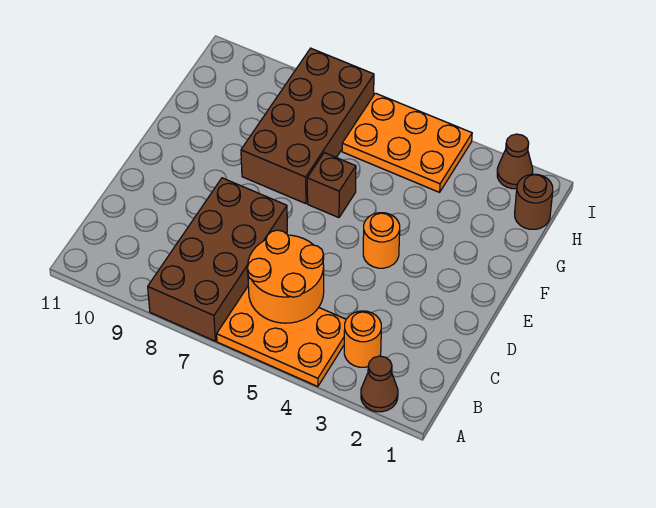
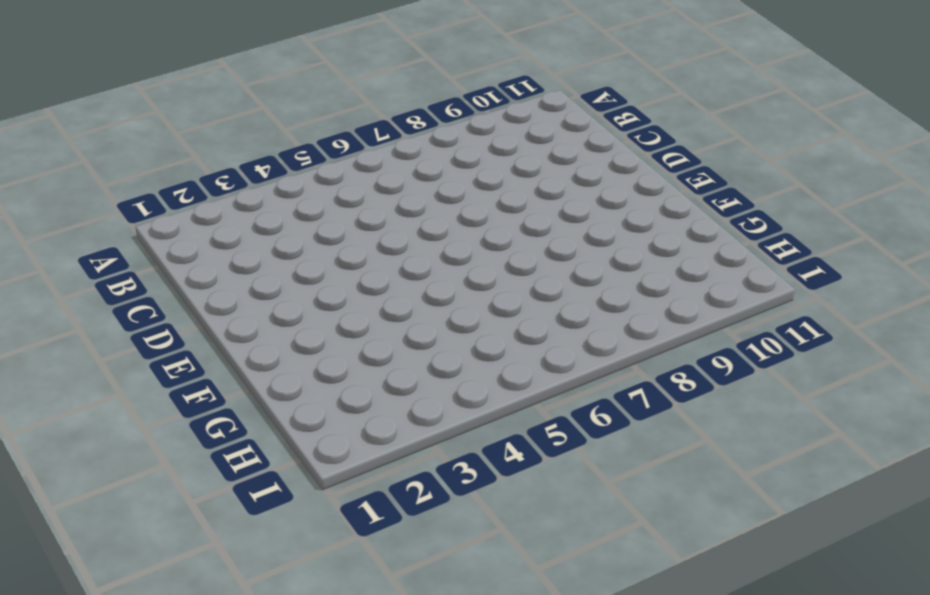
none -> brown 1x1 cone [361,356,398,412]
none -> orange 2x3 plate [217,287,346,387]

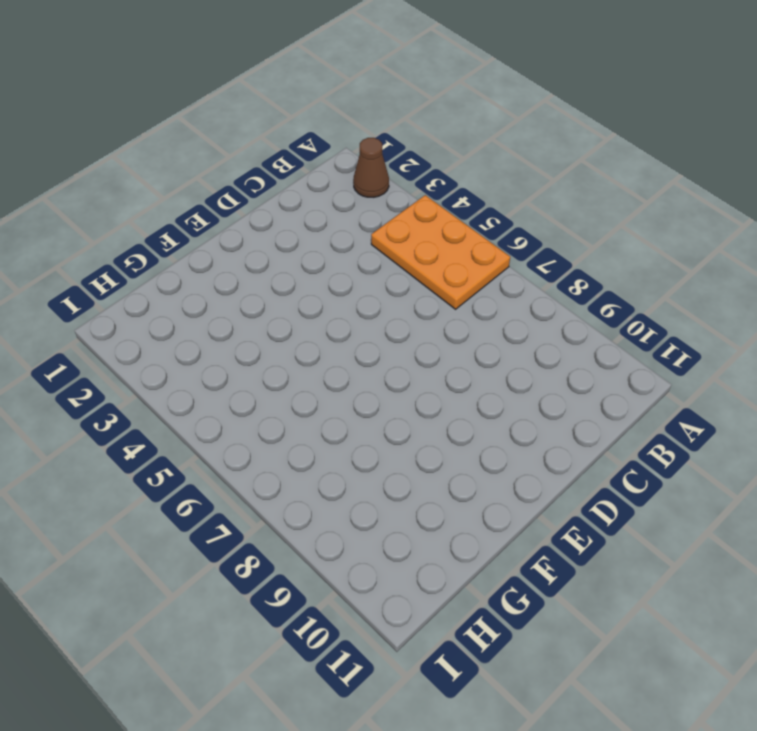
none -> brown 2x4 brick [148,178,287,341]
none -> orange 1x1 round brick [344,311,381,367]

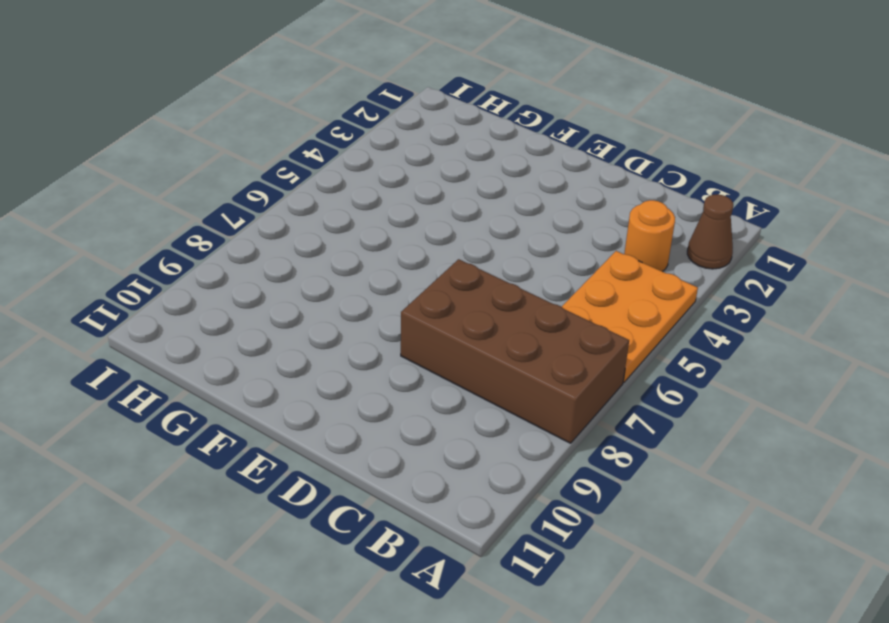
none -> orange 1x1 round brick [363,213,400,268]
none -> brown 1x1 brick [307,153,356,218]

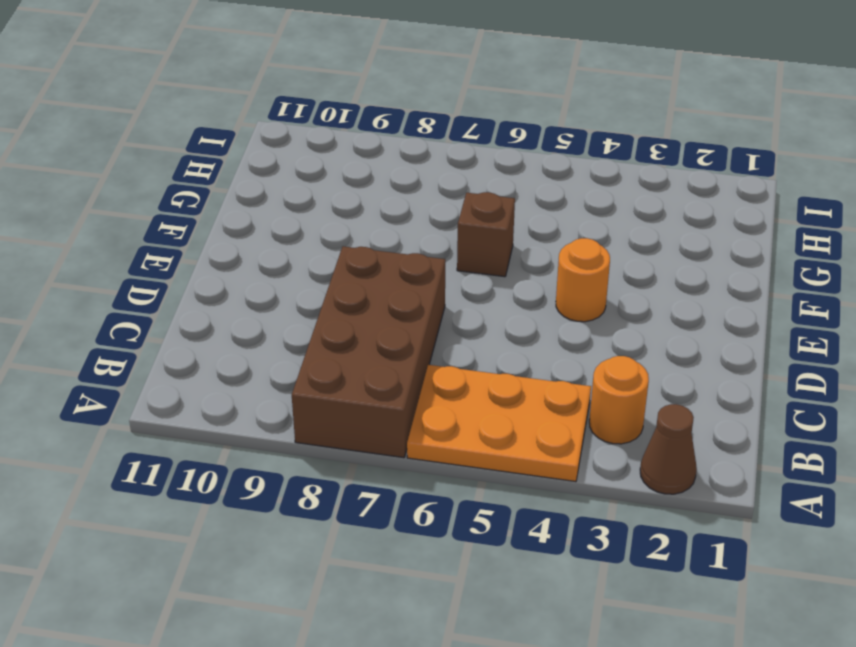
none -> brown 2x4 brick [241,48,374,204]
none -> brown 1x1 round brick [515,174,553,229]

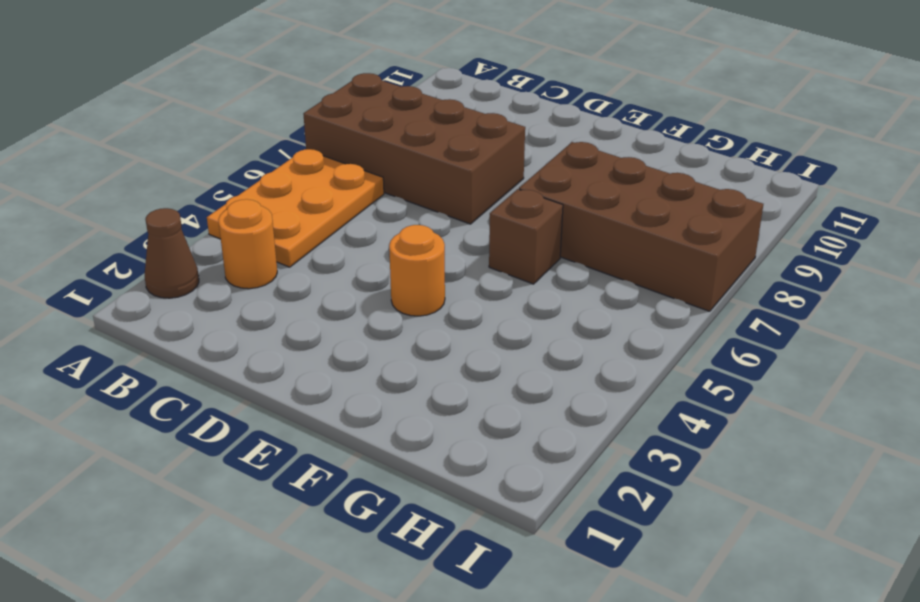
none -> brown 1x1 round brick [515,174,553,229]
none -> orange 2x3 plate [342,93,472,192]

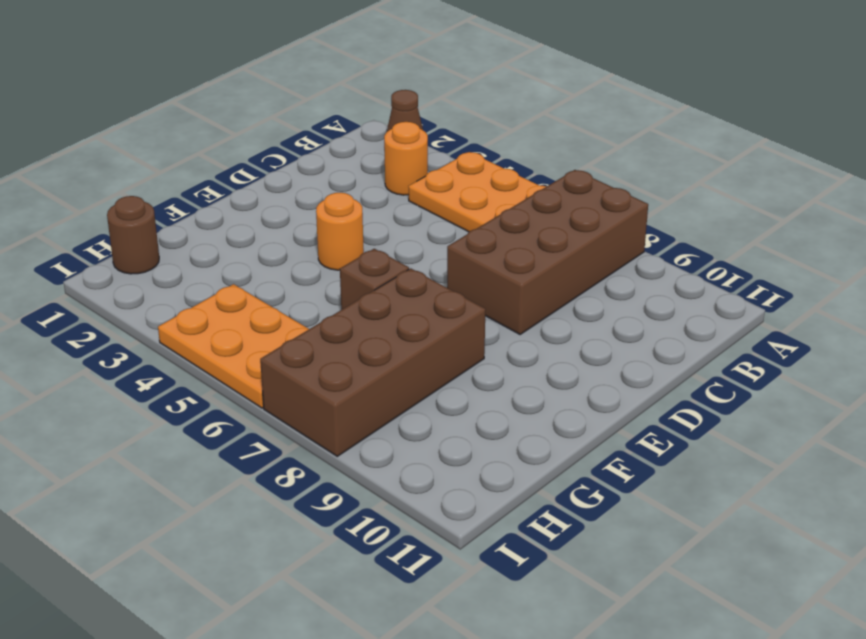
none -> brown 1x1 cone [497,134,533,189]
none -> orange 2x2 round brick [247,230,324,323]

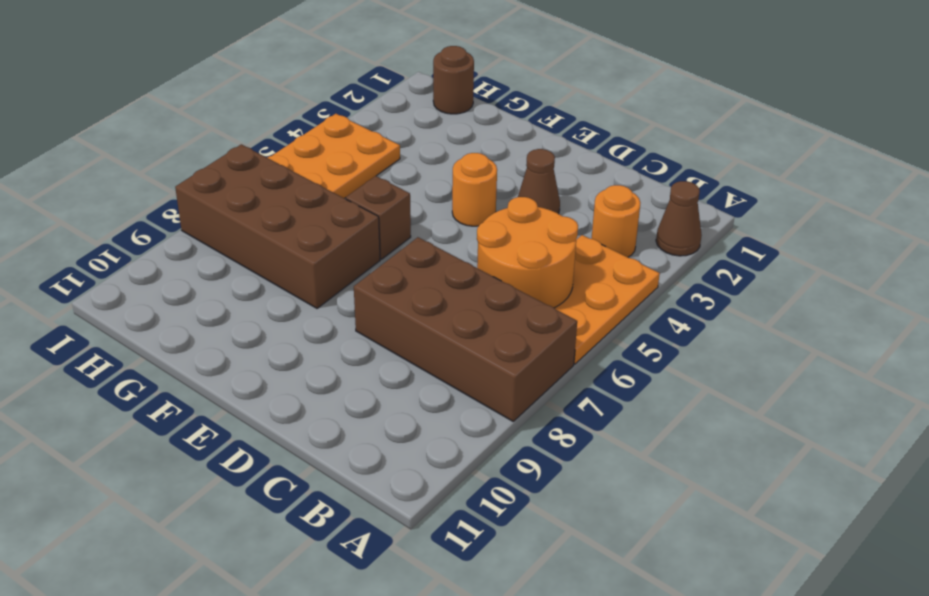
brown 1x1 cone [518,149,560,214] -> brown 1x1 cone moved to [497,134,533,189]

